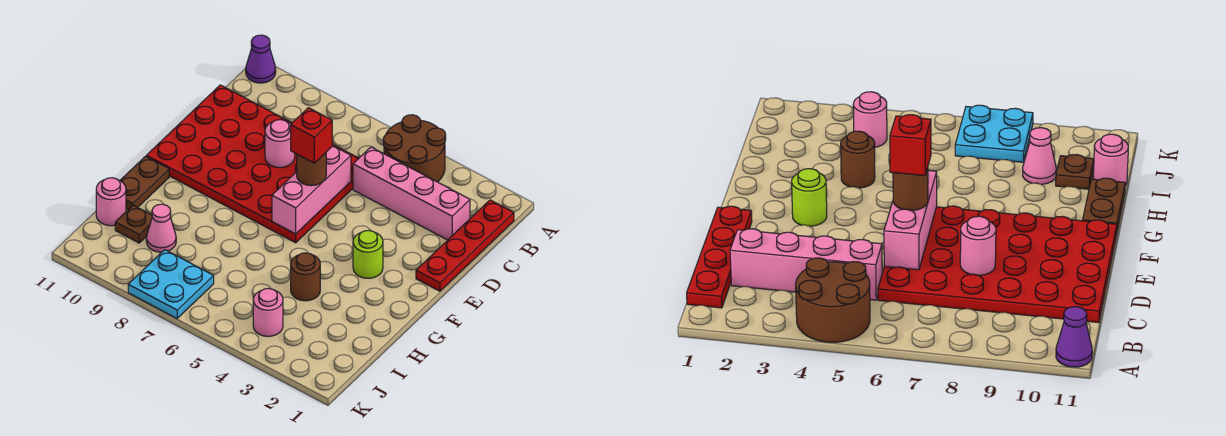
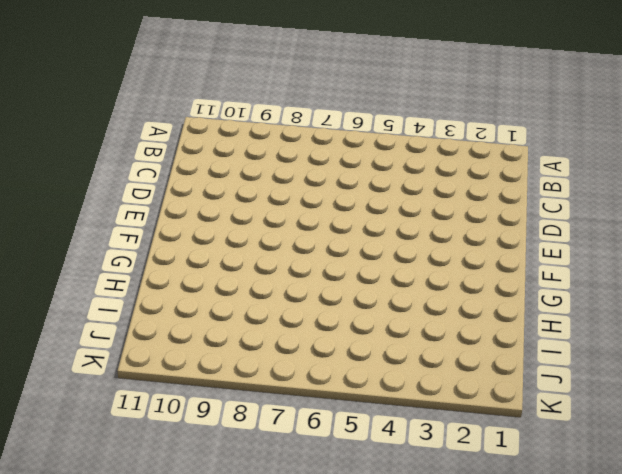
none -> brown 2x2 round brick [383,115,446,182]
none -> purple 1x1 cone [246,35,276,83]
none -> red 1x4 plate [416,200,514,291]

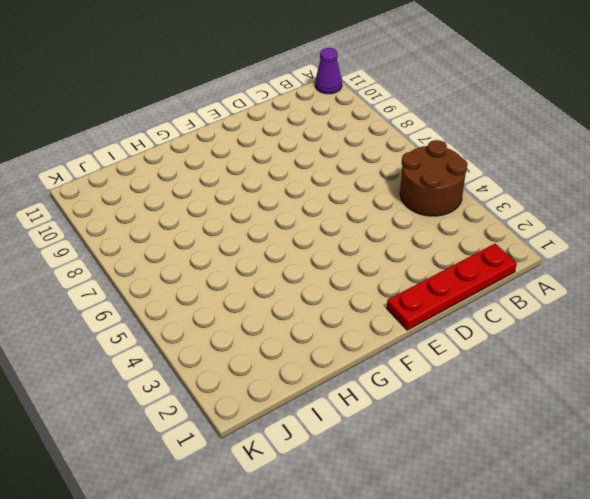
none -> pink 1x4 brick [353,147,470,240]
none -> red 4x6 plate [146,85,359,243]
none -> lime 1x1 round brick [353,231,383,278]

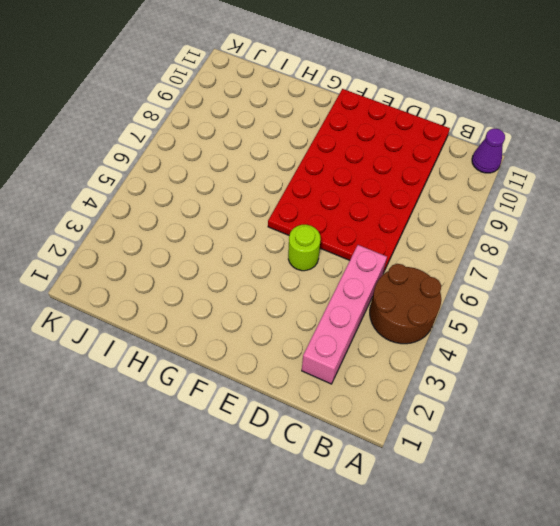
lime 1x1 round brick [288,225,321,271] -> lime 1x1 round brick moved to [353,231,383,278]
none -> red 1x4 plate [416,200,514,291]
none -> brown 1x2 plate [120,156,169,210]
none -> brown 1x1 round brick [291,253,320,301]

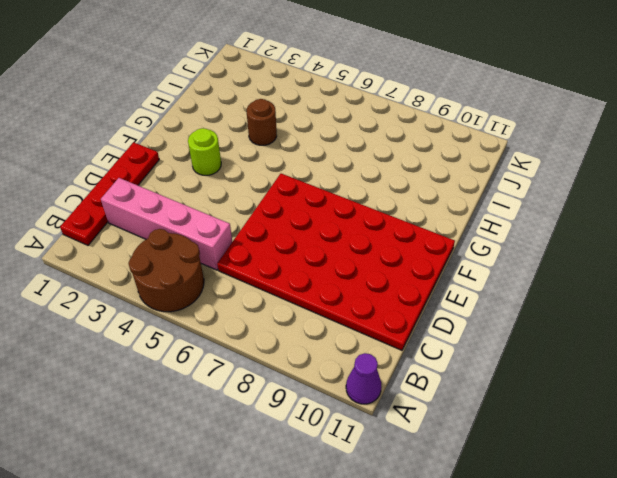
none -> brown 1x2 plate [120,156,169,210]
none -> pink 1x1 cone [146,204,176,252]
none -> brown 1x1 plate [115,205,152,243]

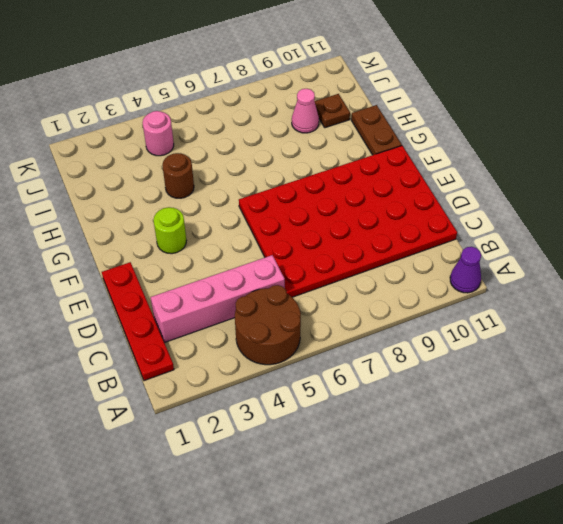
none -> pink 1x1 round brick [96,178,126,226]
none -> cyan 2x2 plate [128,250,214,318]
none -> pink 1x3 brick [272,146,351,234]

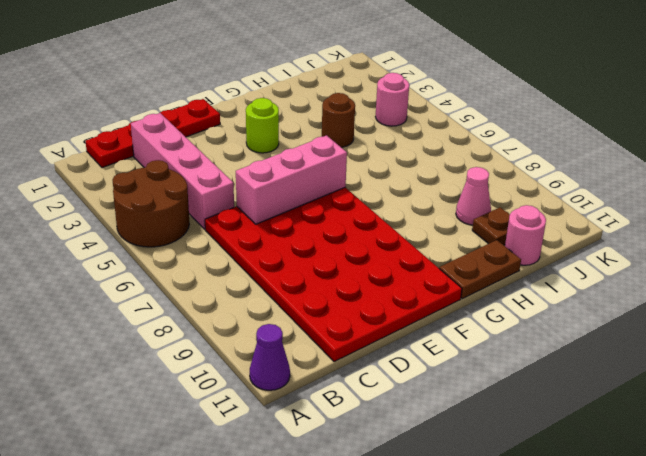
none -> cyan 2x2 plate [128,250,214,318]
none -> pink 1x1 round brick [265,120,295,168]
none -> brown 1x1 round brick [297,153,326,186]

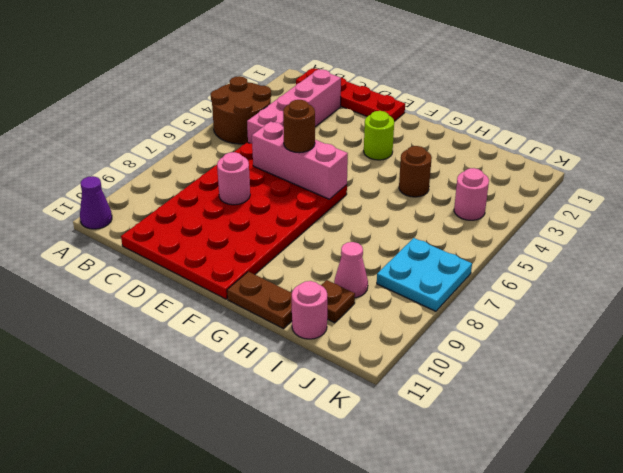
none -> red 1x1 brick [291,108,332,163]

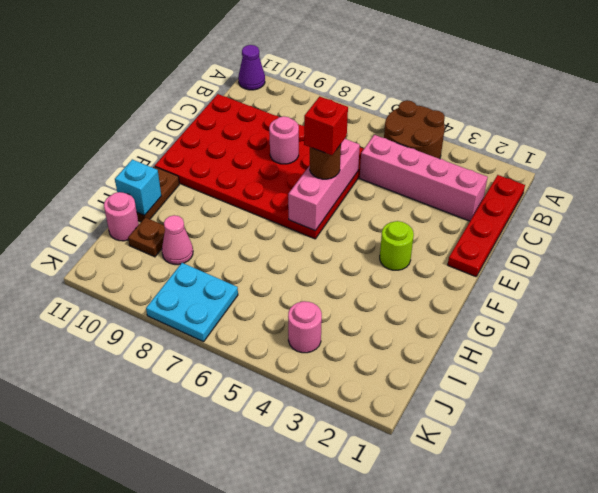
cyan 1x1 brick [115,159,161,215] -> none
none -> brown 1x1 round brick [291,253,320,301]

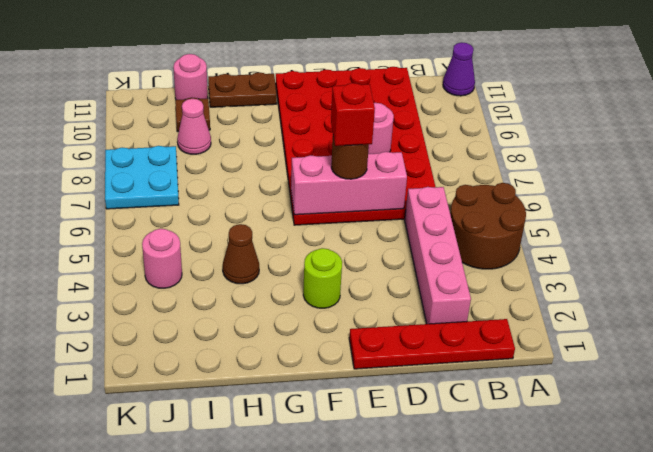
brown 1x1 cone [223,224,259,284] -> brown 1x1 round brick [291,253,320,301]

